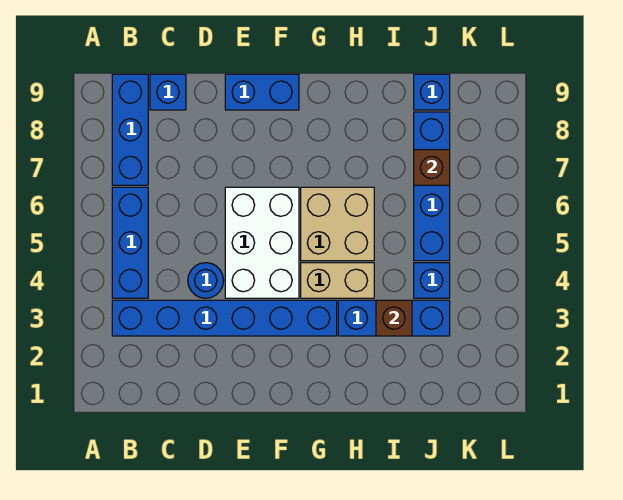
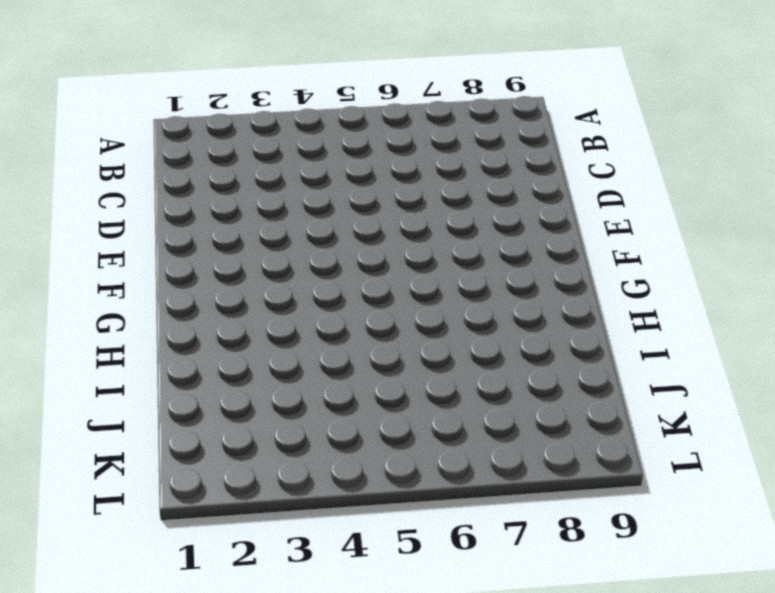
none -> blue 1x6 brick [112,300,337,336]
none -> blue 1x3 brick [112,187,148,298]
none -> blue 1x3 brick [112,74,148,185]

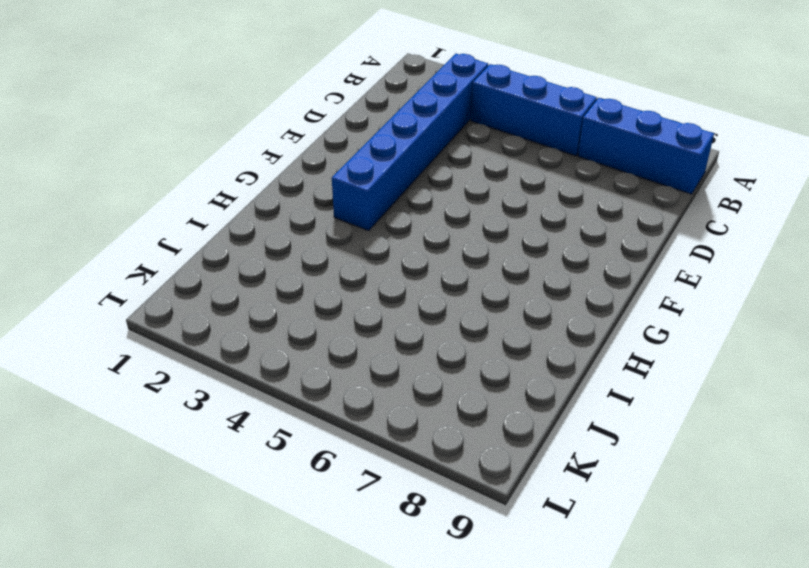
none -> blue 1x1 brick [150,74,186,110]
none -> blue 1x1 round brick [188,263,224,298]
none -> white 2x3 brick [225,187,299,298]

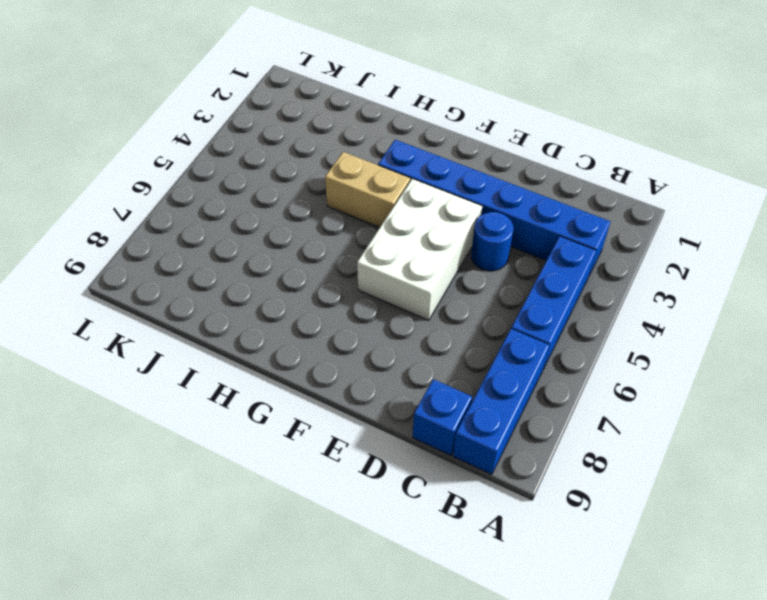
none -> blue 1x2 brick [225,74,299,110]
none -> tan 2x2 brick [301,187,374,261]
none -> blue 1x3 brick [338,300,450,336]

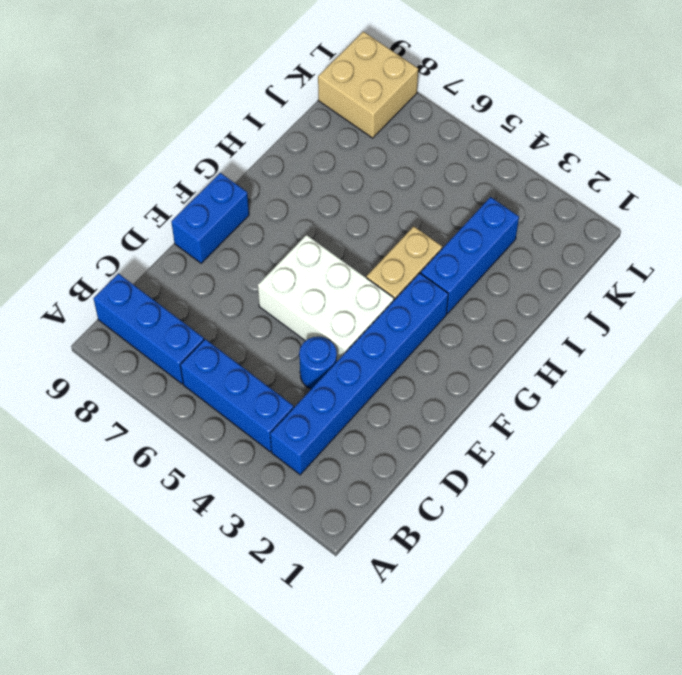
tan 2x2 brick [318,31,418,138] -> tan 2x2 brick moved to [301,187,374,261]
none -> blue 1x1 brick [150,74,186,110]
none -> blue 1x1 brick [414,263,450,298]
none -> blue 1x4 brick [414,112,450,261]

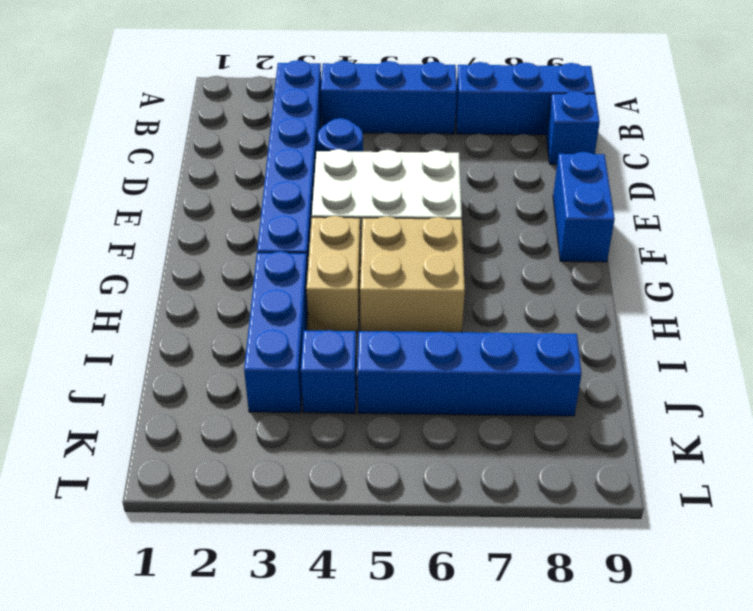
none -> blue 1x1 brick [414,74,450,110]
none -> brown 1x1 brick [376,300,412,336]
none -> brown 1x1 brick [414,150,450,185]

